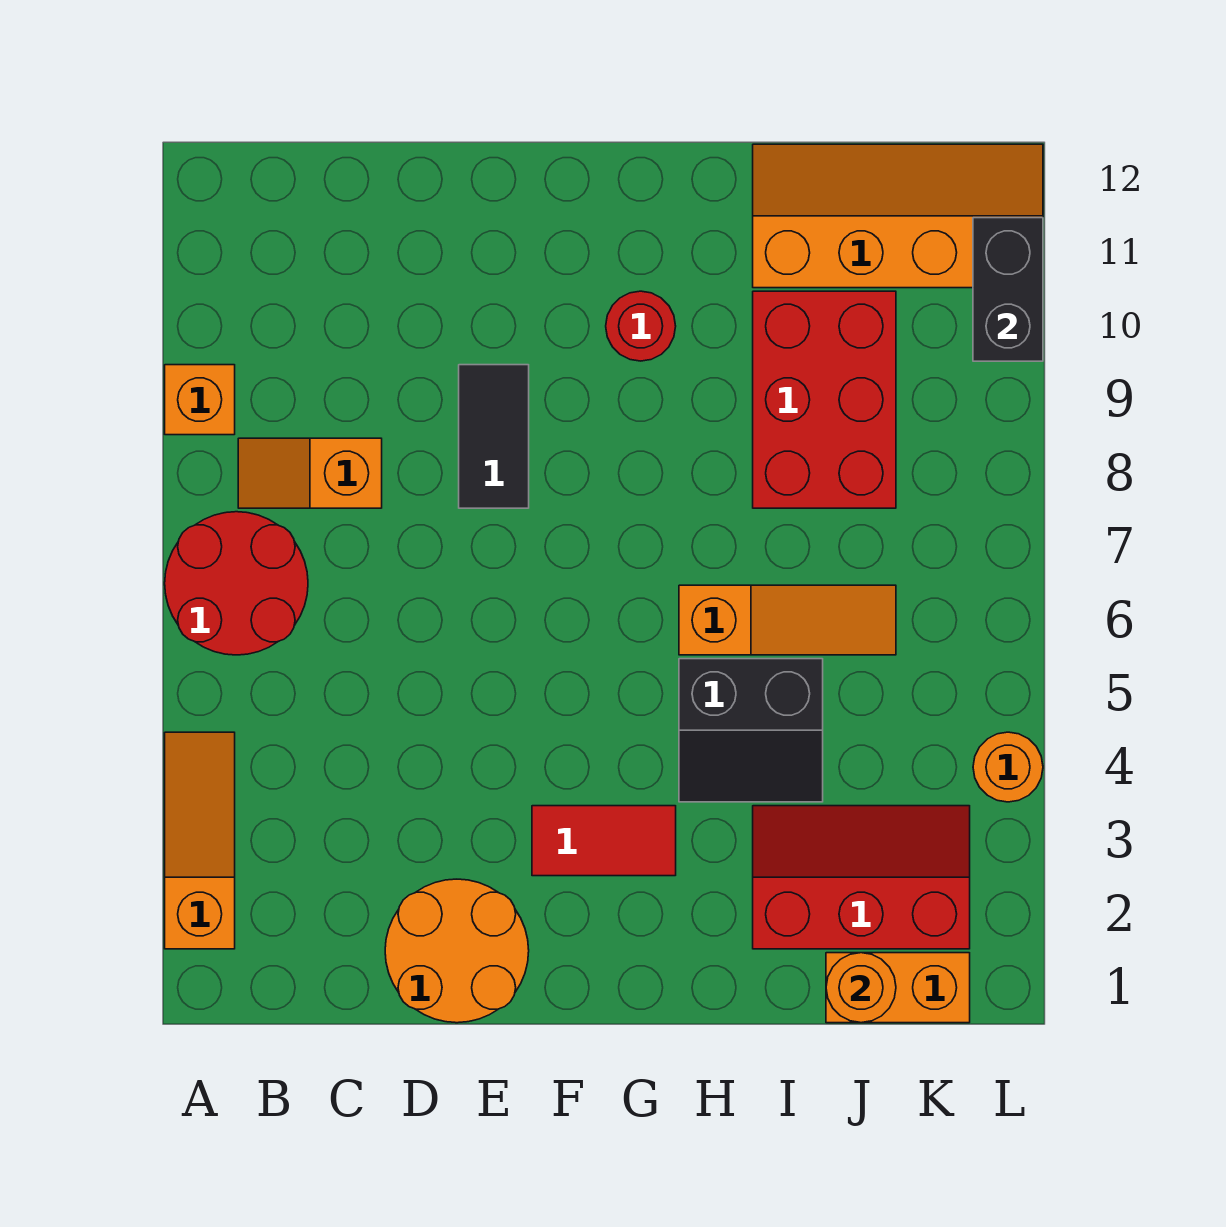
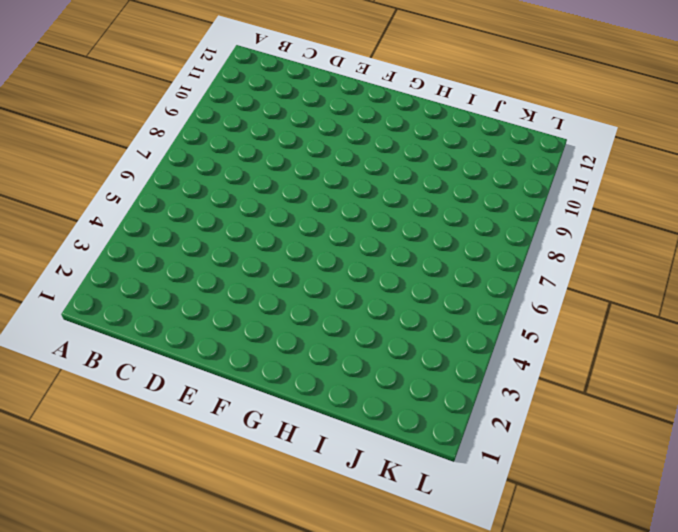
none -> orange 1x3 slope [165,732,235,949]
none -> red 2x2 round brick [165,512,308,655]
none -> orange 1x1 brick [165,365,235,435]

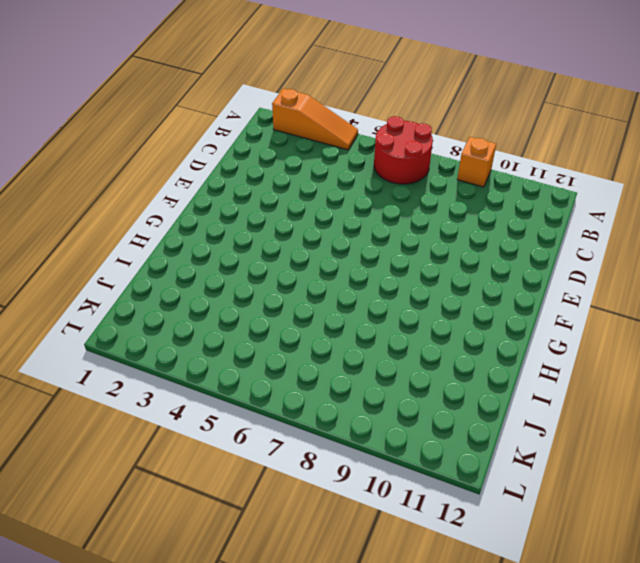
none -> orange 1x2 slope [238,438,382,508]
none -> orange 2x2 round brick [385,879,529,1023]
none -> black 1x2 tile [459,365,529,508]

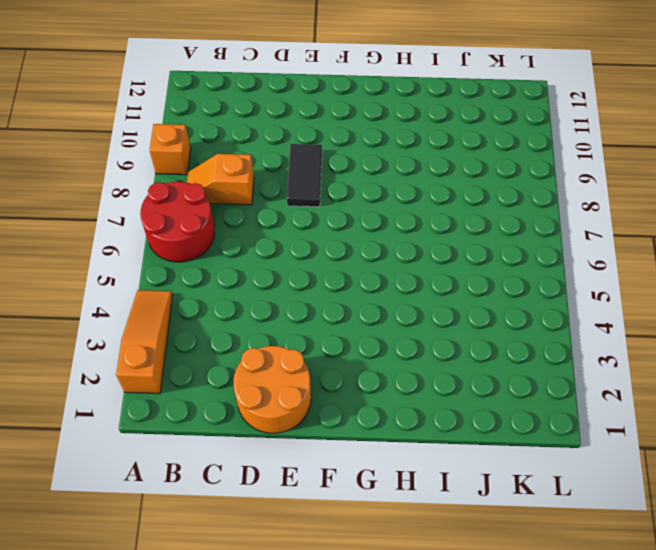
none -> red 1x2 tile [532,806,676,876]
none -> red 1x1 round brick [606,291,676,361]
none -> black 2x2 slope [679,659,823,802]

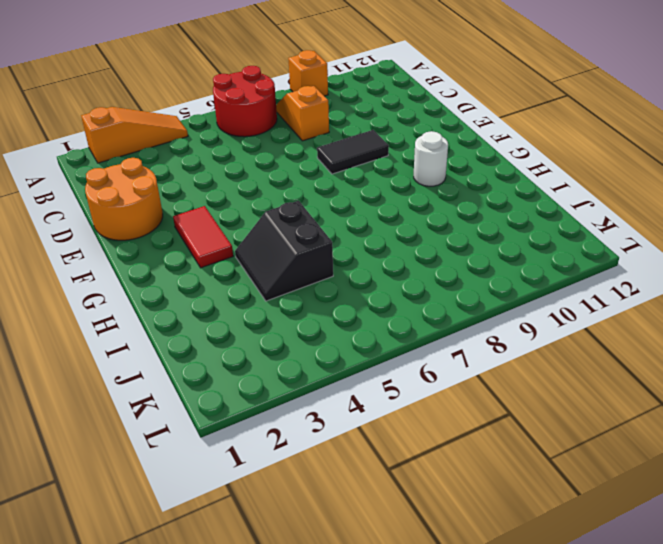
white 1x1 round brick [414,131,448,186] -> red 1x1 round brick [606,291,676,361]
none -> orange 1x3 slope [679,585,896,655]
none -> red 2x3 slope [753,806,970,949]
none -> red 2x3 brick [753,291,896,508]

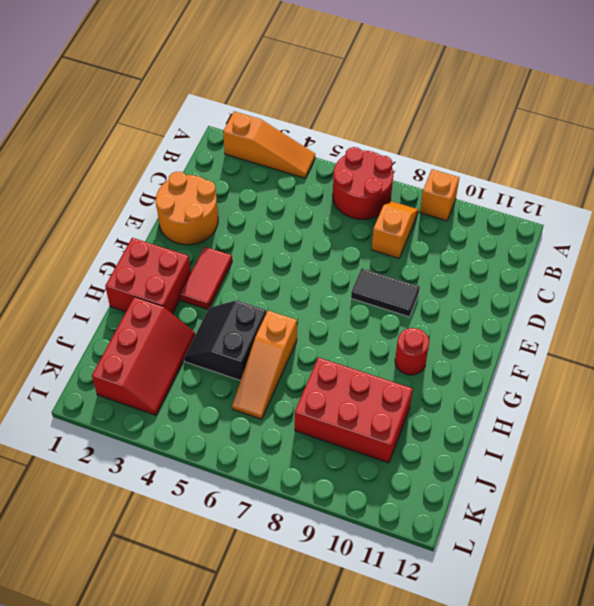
red 2x2 brick [105,238,191,314] -> none
none -> orange 2x4 slope [753,144,1043,288]
none -> orange 1x2 brick [826,953,970,1023]
none -> orange 1x1 round brick [973,732,1043,802]

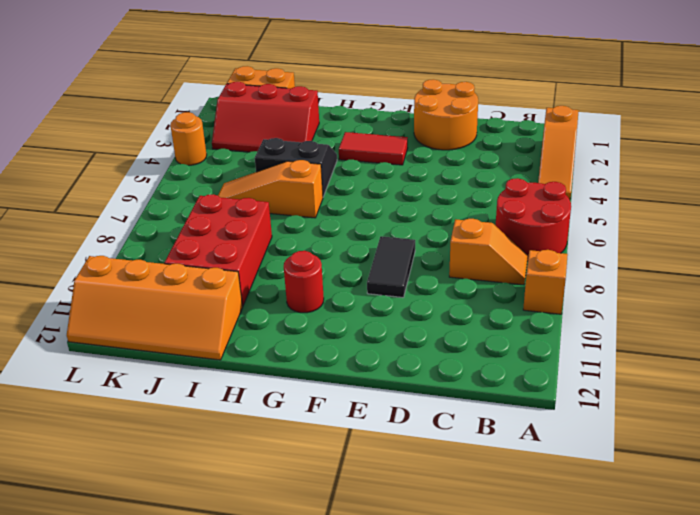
none -> orange 1x1 round brick [826,953,896,1023]
none -> black 1x2 brick [973,218,1043,361]

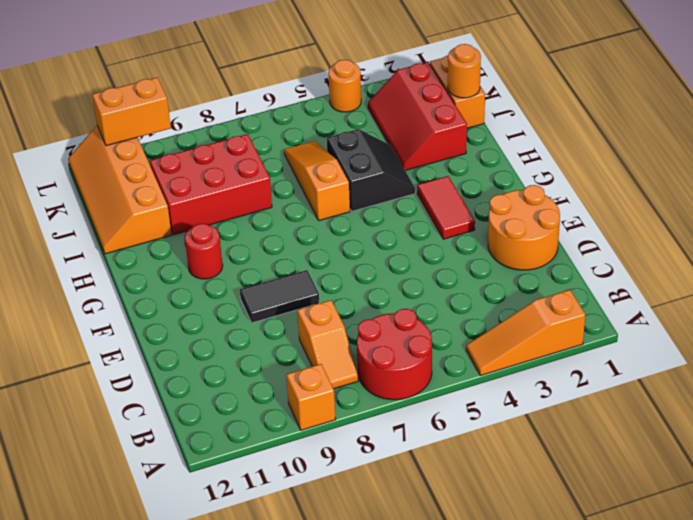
orange 1x2 brick [92,77,171,146] -> black 1x2 brick [973,218,1043,361]

